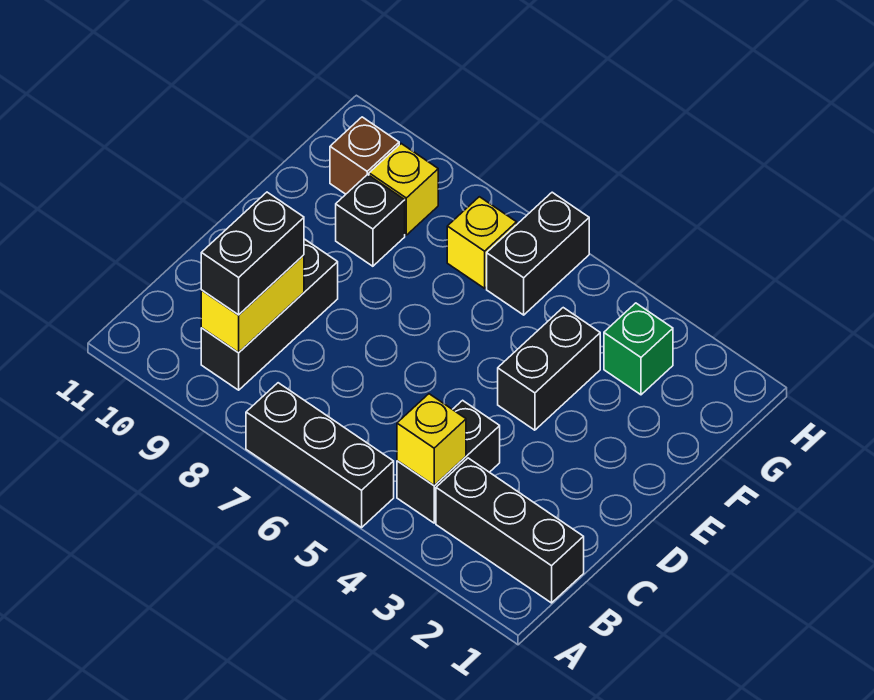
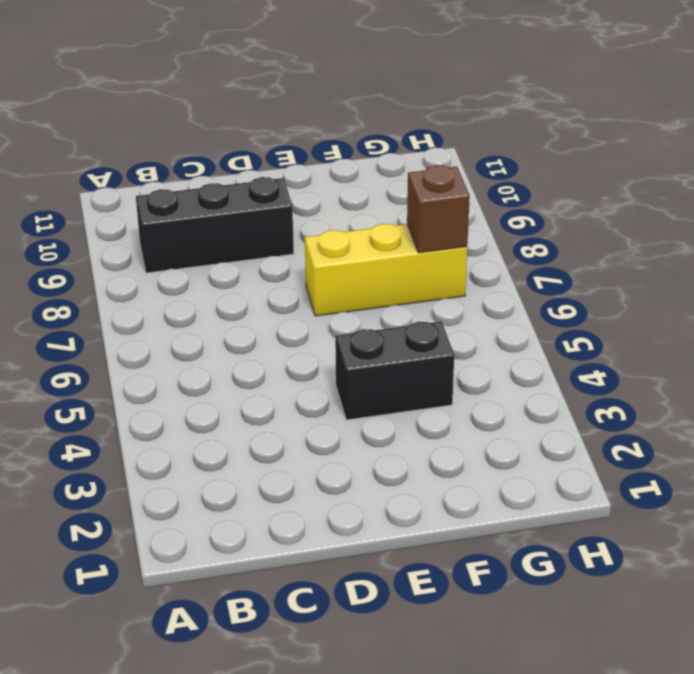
yellow 1x3 brick [305,224,467,316] -> yellow 1x1 brick [447,197,517,288]
brown 1x1 brick [407,165,470,253] -> brown 1x1 brick moved to [330,117,399,194]
none -> black 1x3 brick [246,383,394,528]
none -> black 1x3 brick [436,458,584,603]
none -> black 1x2 brick [397,400,500,523]

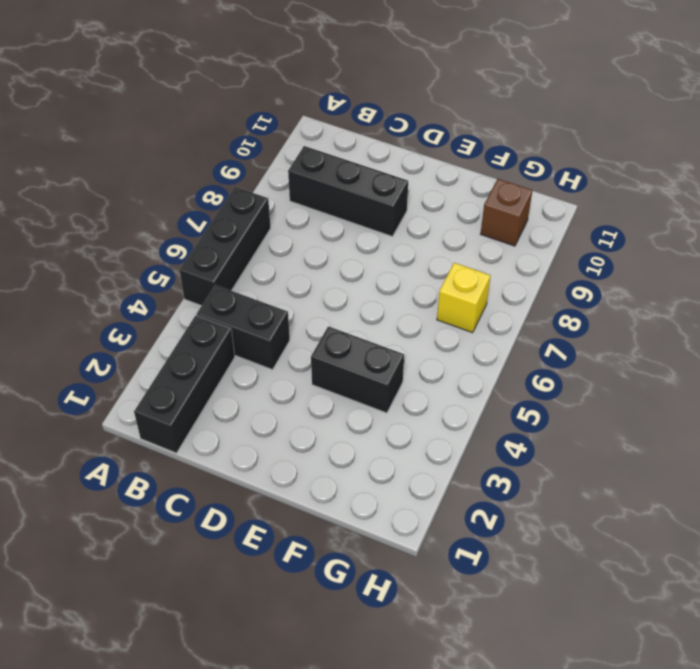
none -> black 1x1 brick [336,174,405,266]
none -> green 1x1 brick [604,303,673,395]
none -> black 1x2 brick [487,192,589,315]

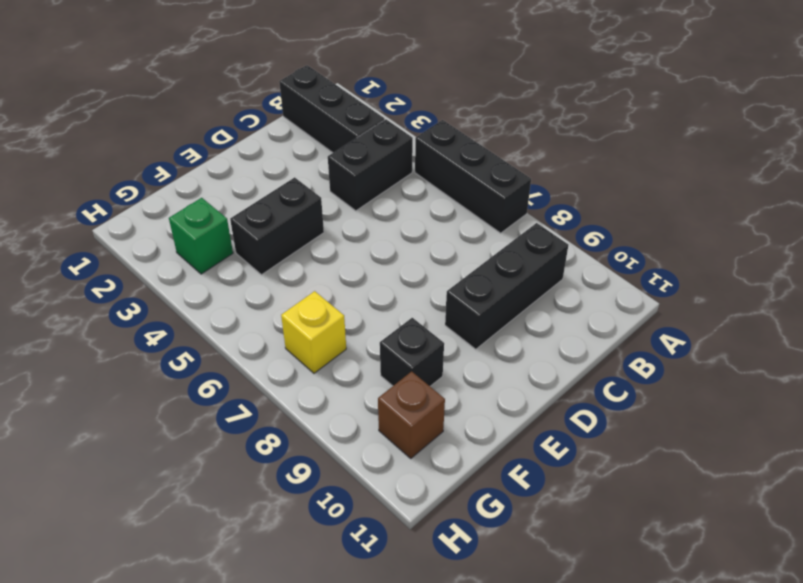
none -> black 1x2 brick [487,192,589,315]
none -> yellow 1x1 brick [369,144,438,235]
none -> yellow 1x1 brick [397,394,466,485]

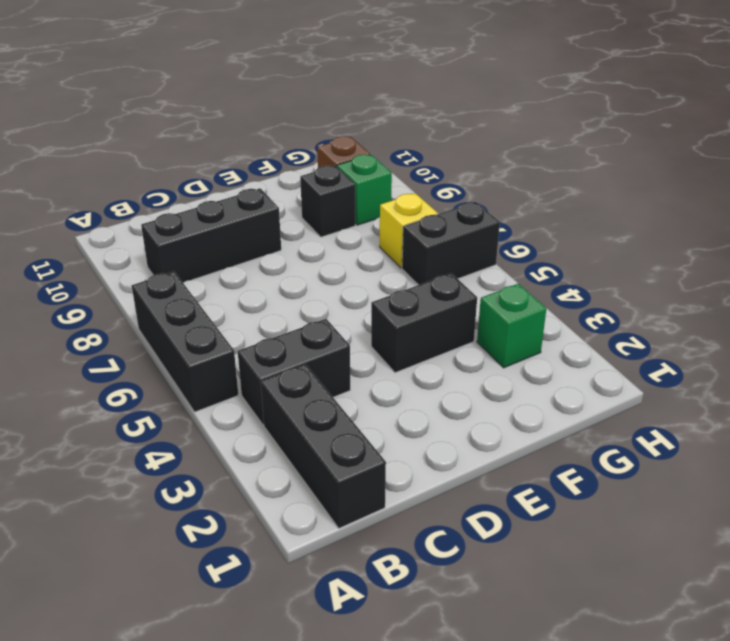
green 1x1 brick [337,155,392,225] -> yellow 1x1 brick [369,144,438,235]
none -> yellow 1x1 brick [397,394,466,485]
none -> yellow 1x2 brick [201,255,304,353]
none -> black 1x2 brick [201,192,304,315]

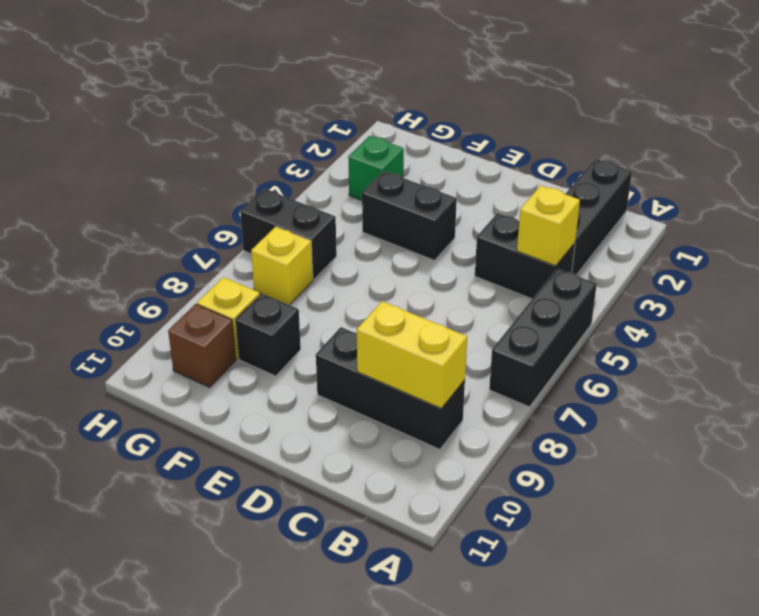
none -> black 1x2 brick [201,192,304,315]

